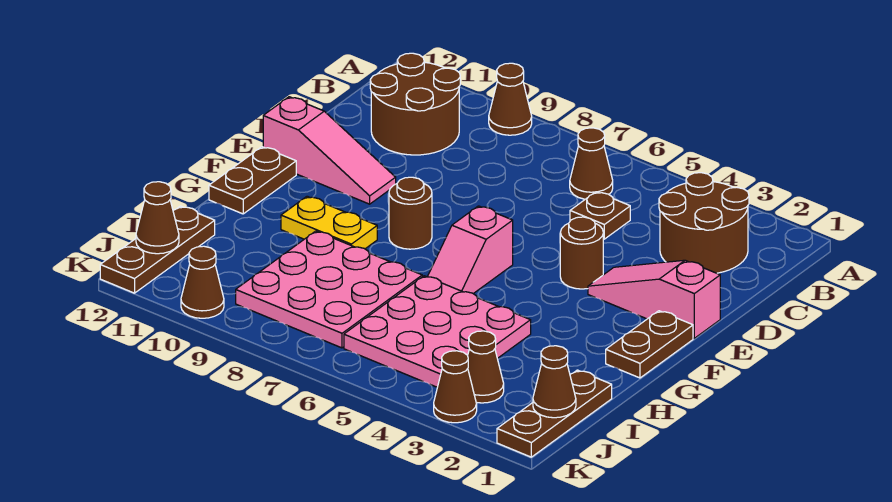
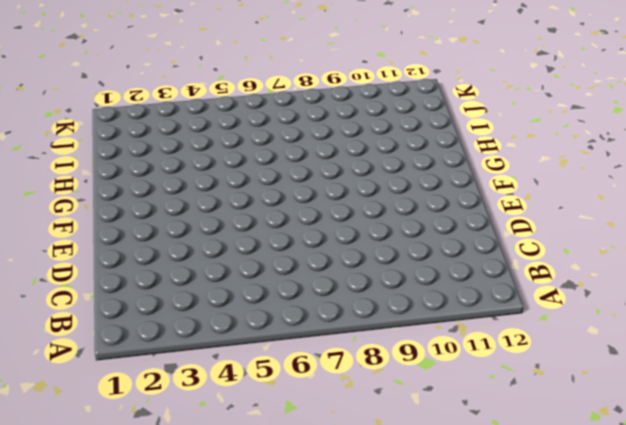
none -> brown 1x1 cone [489,63,532,135]
none -> brown 2x2 round brick [659,173,749,273]
none -> brown 1x1 cone [570,128,613,199]

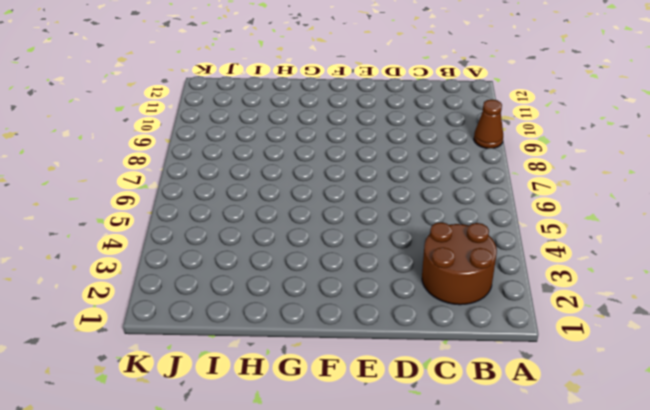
none -> brown 1x1 cone [570,128,613,199]
none -> brown 2x2 round brick [370,53,460,155]
none -> brown 1x1 plate [570,192,630,239]

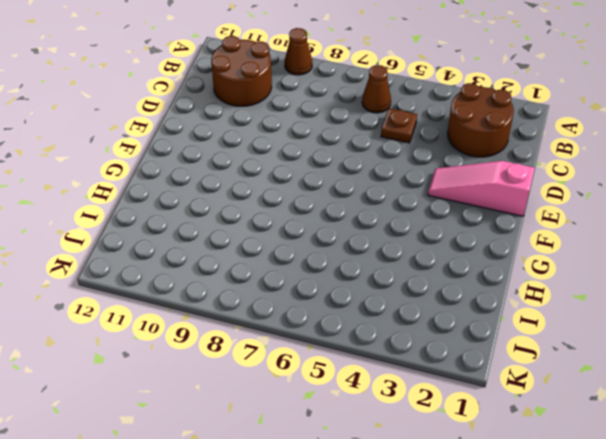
none -> brown 1x1 round brick [560,217,603,289]
none -> pink 1x3 slope [263,97,396,204]
none -> brown 1x2 plate [606,311,693,378]

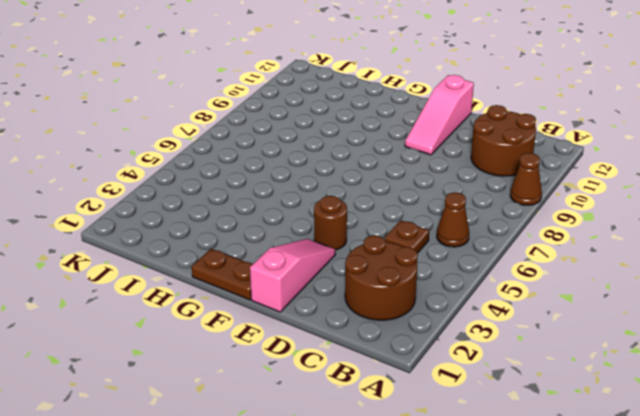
none -> pink 1x2 slope [428,206,513,294]
none -> brown 1x1 round brick [389,177,432,249]
none -> brown 1x2 plate [209,147,296,214]

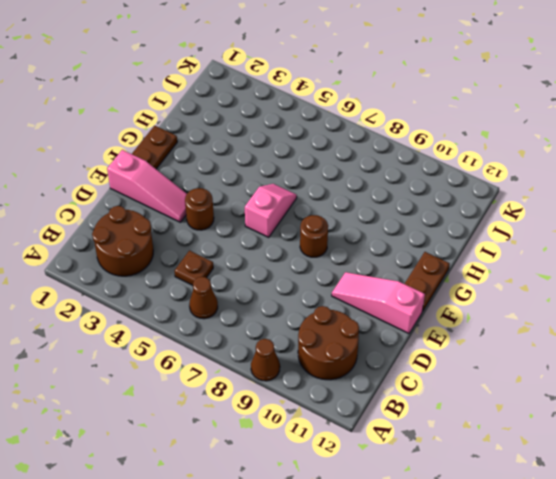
none -> yellow 1x2 plate [281,196,377,249]
none -> pink 3x3 plate [344,276,531,387]
none -> pink 3x3 plate [236,231,422,348]

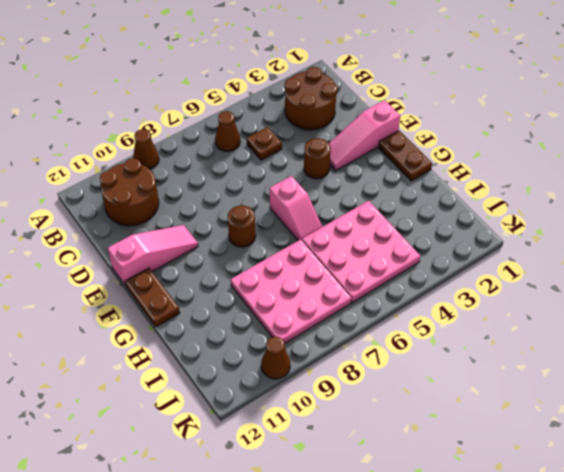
none -> yellow 1x2 plate [281,196,377,249]
none -> brown 1x3 plate [497,370,612,457]
none -> brown 1x3 plate [100,206,215,293]

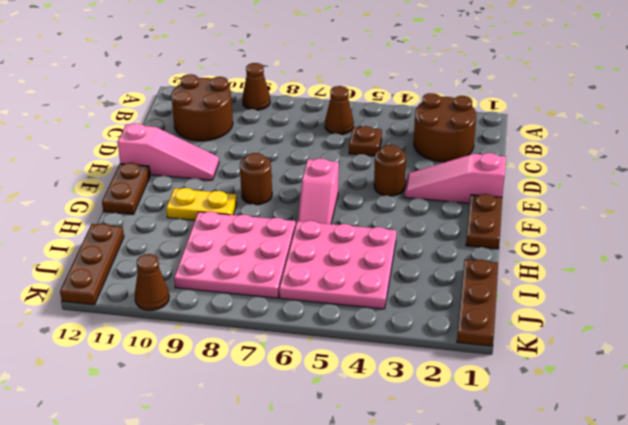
none -> brown 1x1 cone [468,331,504,403]
none -> brown 1x1 cone [434,351,477,423]
none -> brown 1x1 cone [533,346,576,418]

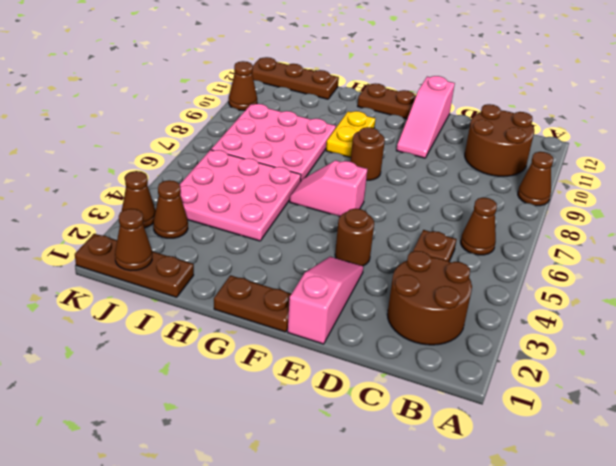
none -> brown 1x1 cone [136,182,179,254]

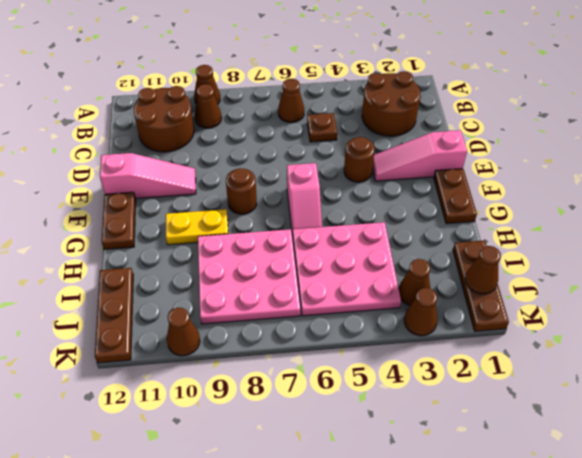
brown 1x1 cone [195,84,222,128] -> brown 1x1 cone moved to [136,182,179,254]

